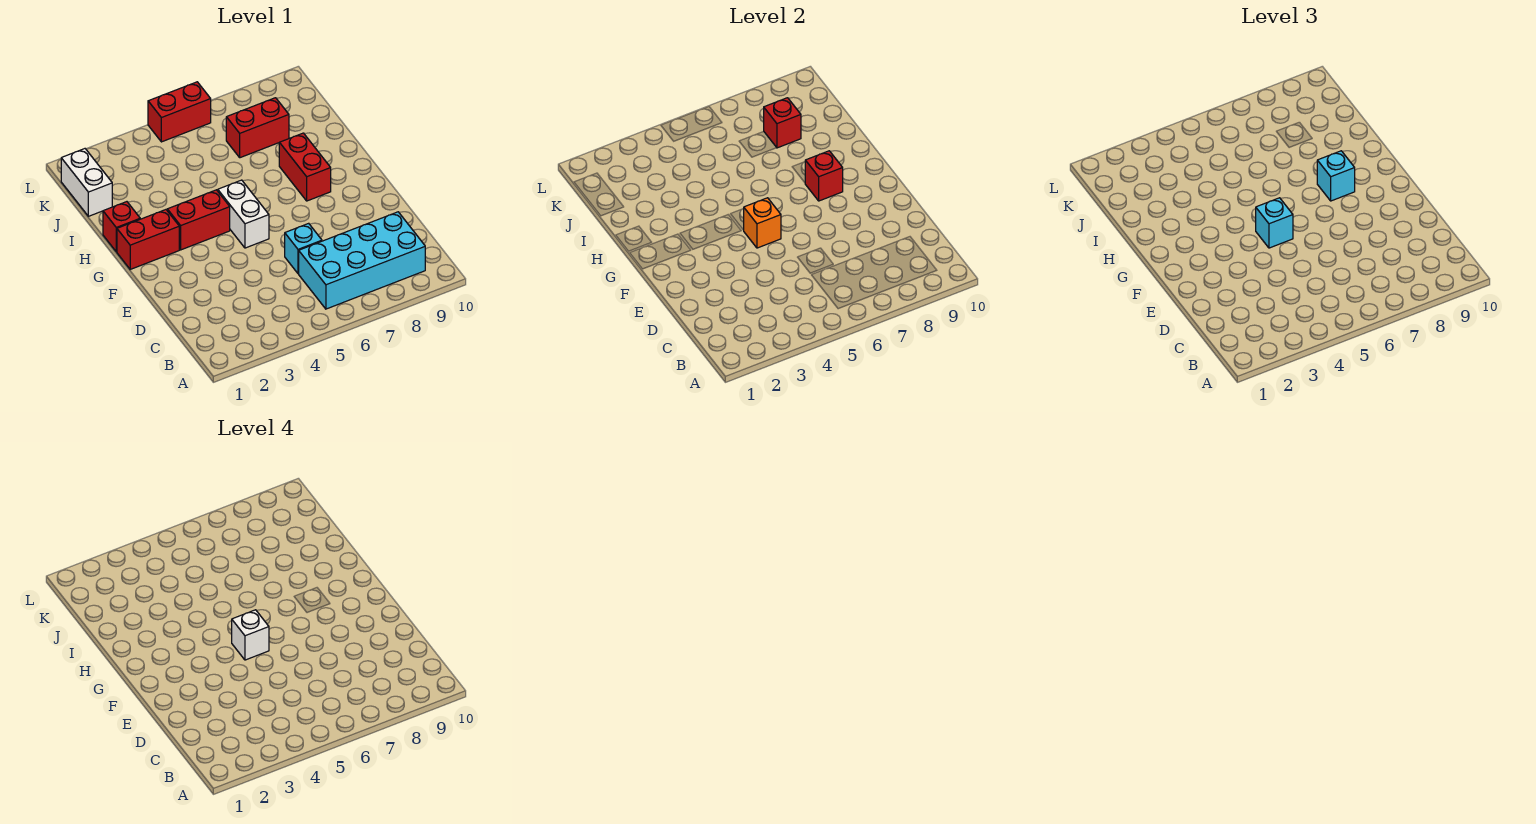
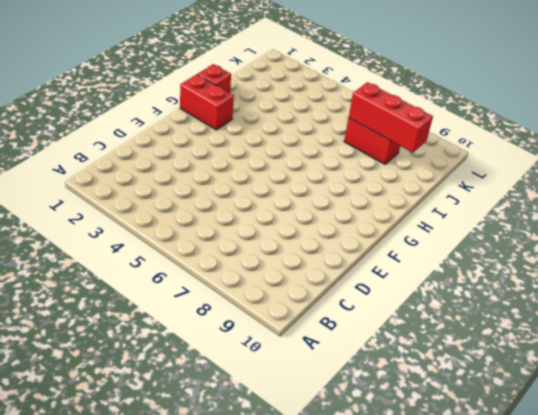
red 1x3 brick [349,82,433,153] -> red 1x1 brick [764,98,801,148]
none -> cyan 2x4 brick [299,212,425,309]
none -> cyan 1x1 brick [285,223,322,274]
none -> white 1x2 brick [218,180,269,248]

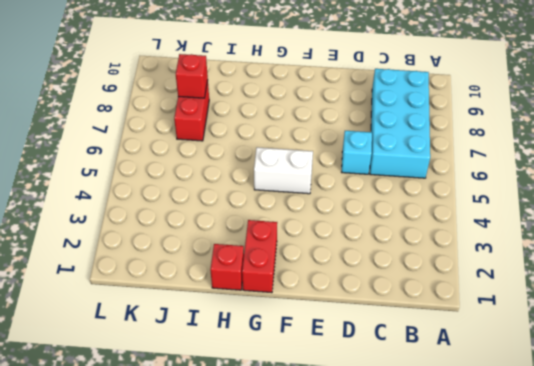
none -> red 1x2 brick [167,190,230,250]
none -> red 1x2 brick [279,133,331,201]
none -> white 1x2 brick [61,149,112,216]

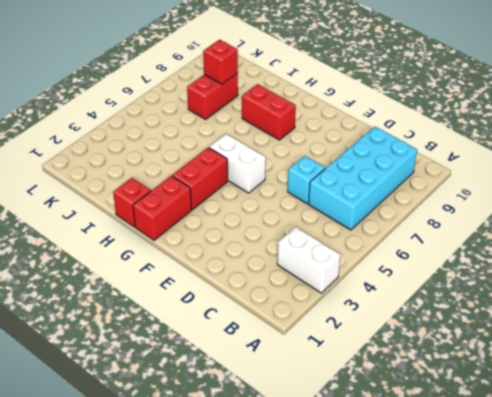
white 1x2 brick [277,227,340,293] -> white 1x2 brick moved to [61,149,112,216]
none -> red 1x2 brick [148,82,211,142]
none -> orange 1x1 brick [744,198,781,248]
none -> red 1x1 brick [805,151,843,201]

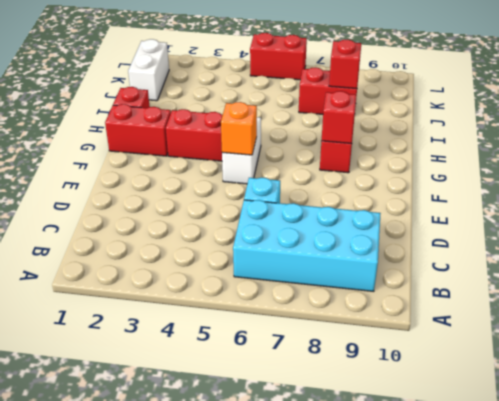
none -> cyan 1x1 brick [1256,198,1293,248]
none -> cyan 1x1 brick [1317,151,1355,201]
none -> white 1x1 brick [232,610,269,660]

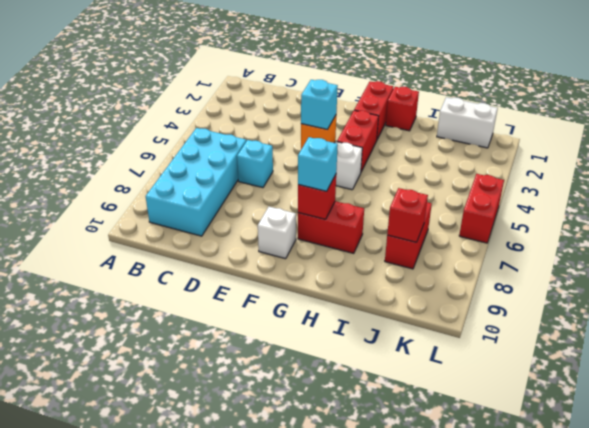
white 1x1 brick [258,207,296,259] -> white 1x1 brick moved to [232,610,269,660]

